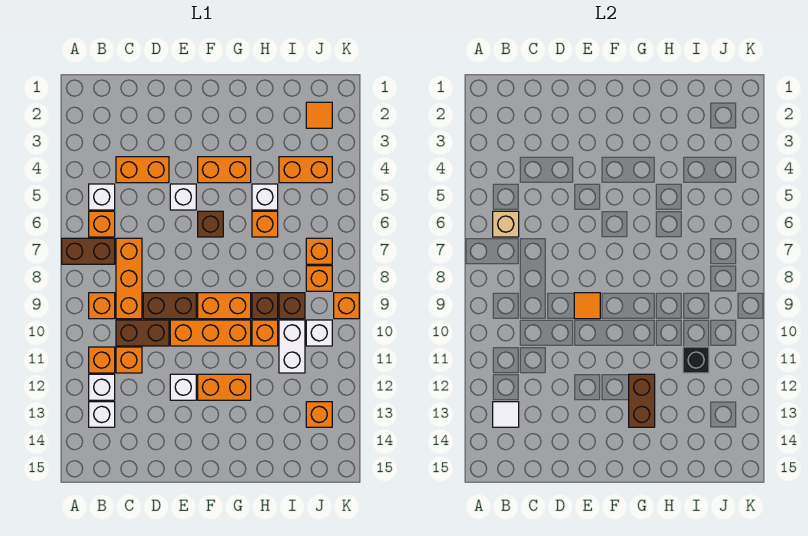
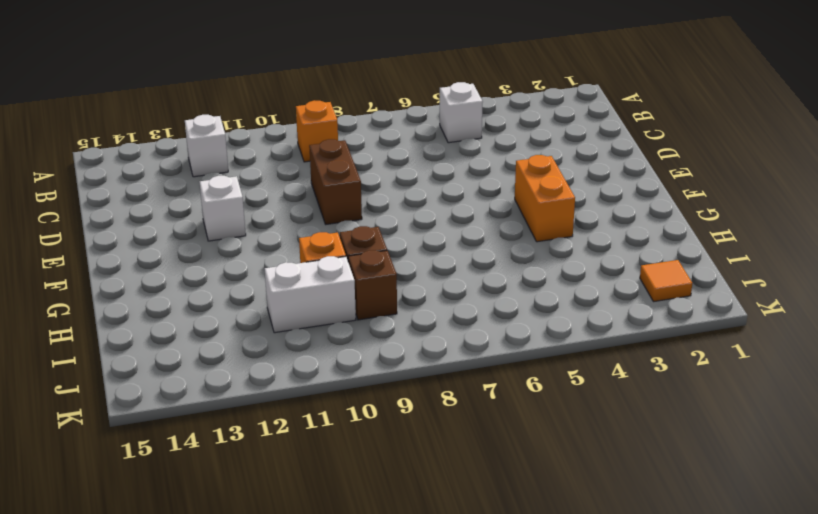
none -> brown 1x2 brick [62,238,115,264]
none -> orange 1x1 brick [89,211,115,237]
none -> orange 1x1 brick [89,347,115,373]
none -> white 1x1 brick [89,402,115,427]

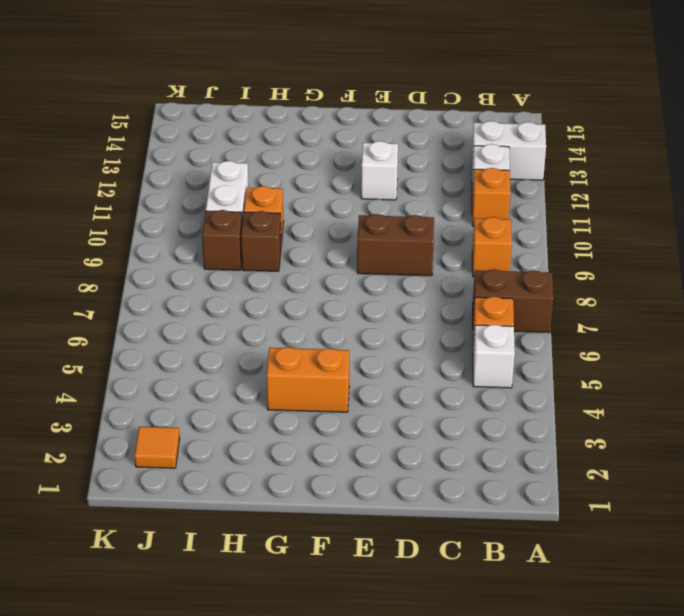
white 1x2 brick [472,121,546,180] -> white 1x1 brick [89,402,115,427]
none -> orange 1x2 brick [116,157,169,183]
none -> orange 1x3 brick [116,238,142,319]
none -> brown 1x2 brick [116,320,169,346]
none -> orange 1x1 brick [116,347,142,373]

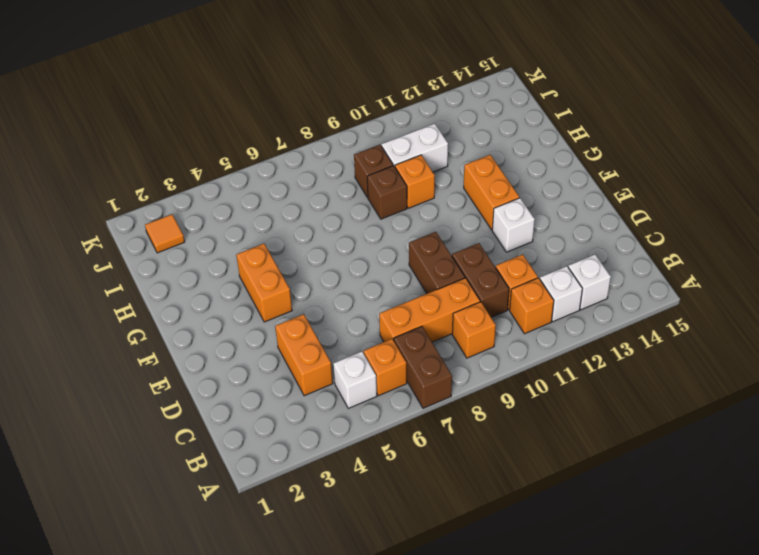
none -> white 1x1 brick [170,184,196,210]
none -> orange 1x3 brick [170,320,251,346]
none -> brown 1x1 brick [198,211,223,237]
none -> orange 1x2 brick [198,293,251,319]

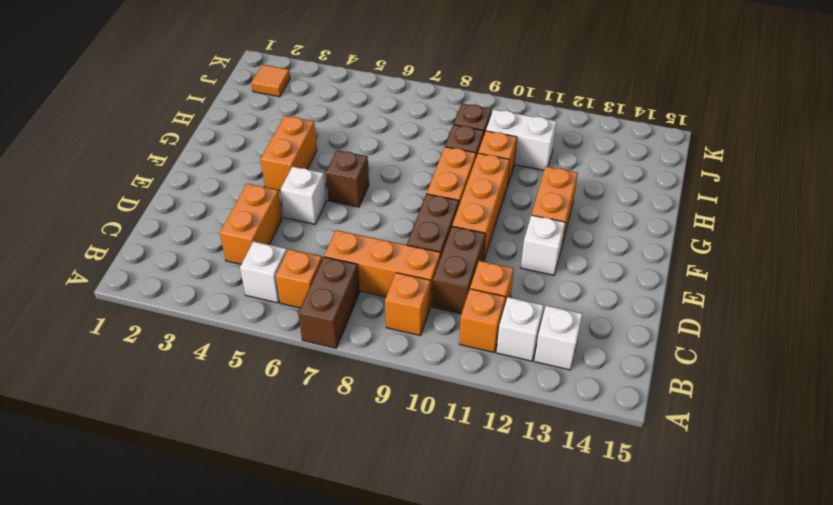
none -> white 1x1 brick [252,184,278,210]
none -> orange 1x1 brick [252,211,278,237]
none -> orange 1x2 brick [279,157,332,183]
none -> orange 1x1 brick [306,238,332,264]

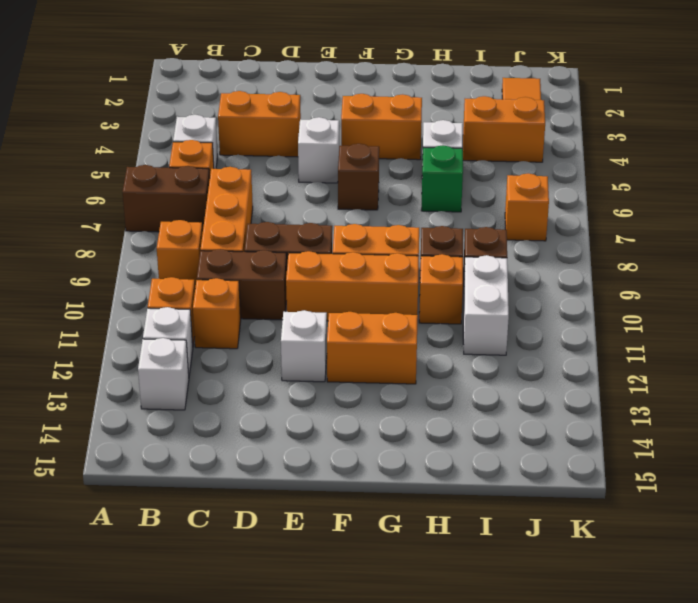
green 1x1 brick [421,145,463,212] -> orange 1x1 brick [252,211,278,237]
none -> orange 1x1 brick [306,266,332,291]
none -> white 1x1 brick [306,320,332,346]
none -> orange 1x1 brick [306,402,332,427]
none -> orange 1x1 brick [334,293,359,319]

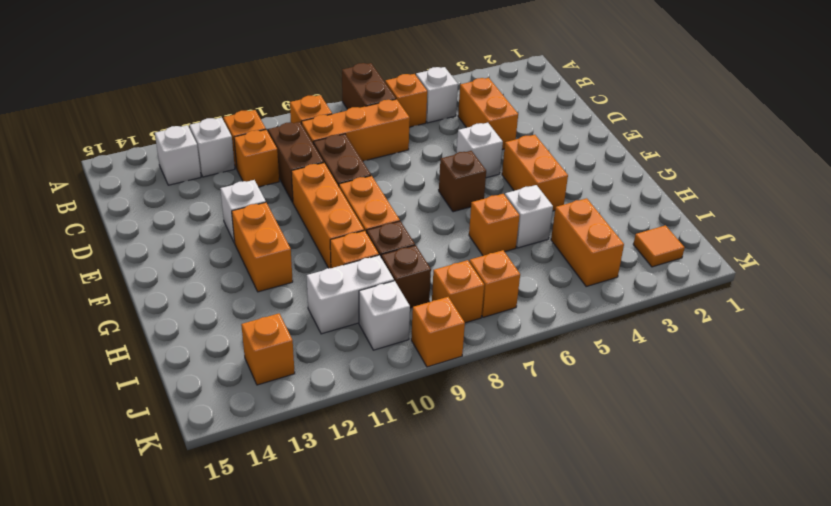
none -> tan 1x1 brick [493,211,519,237]
none -> white 1x1 tile [493,402,519,427]
none -> orange 1x1 tile [574,293,600,319]
none -> brown 1x2 brick [629,374,655,427]

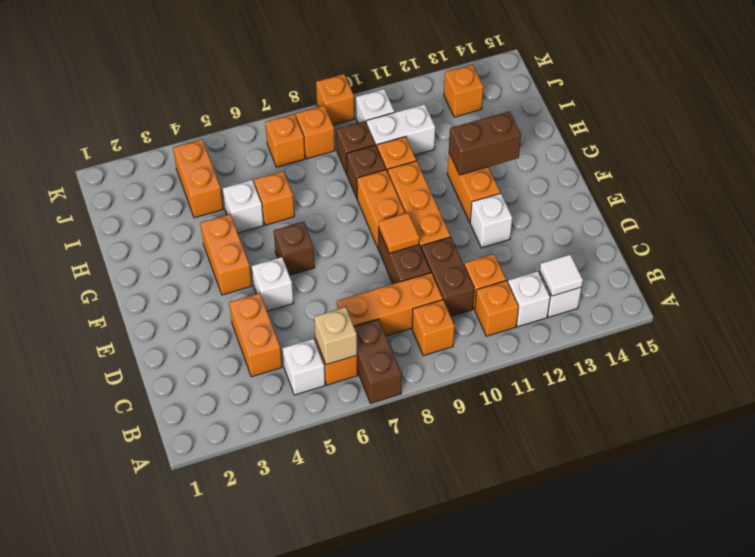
none -> orange 1x1 tile [306,102,332,128]
none -> black 1x1 brick [683,347,709,373]

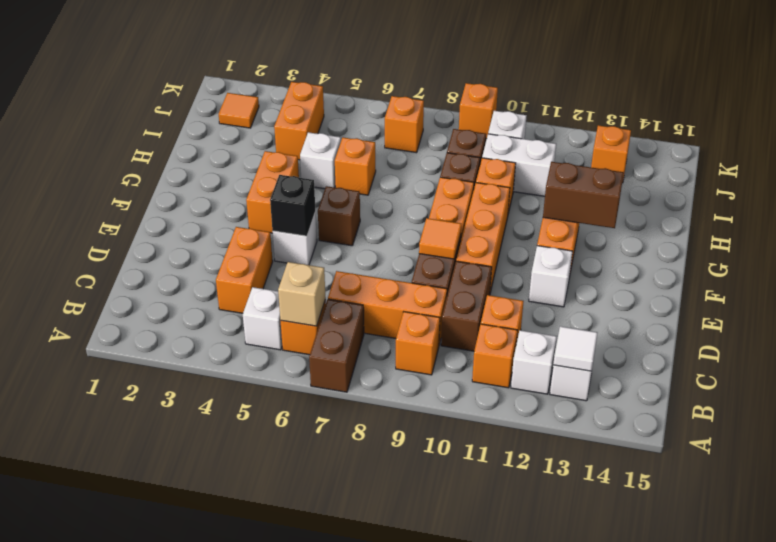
black 1x1 brick [270,175,316,236] -> black 1x1 brick moved to [683,347,709,373]
none -> orange 1x1 brick [306,266,332,291]

